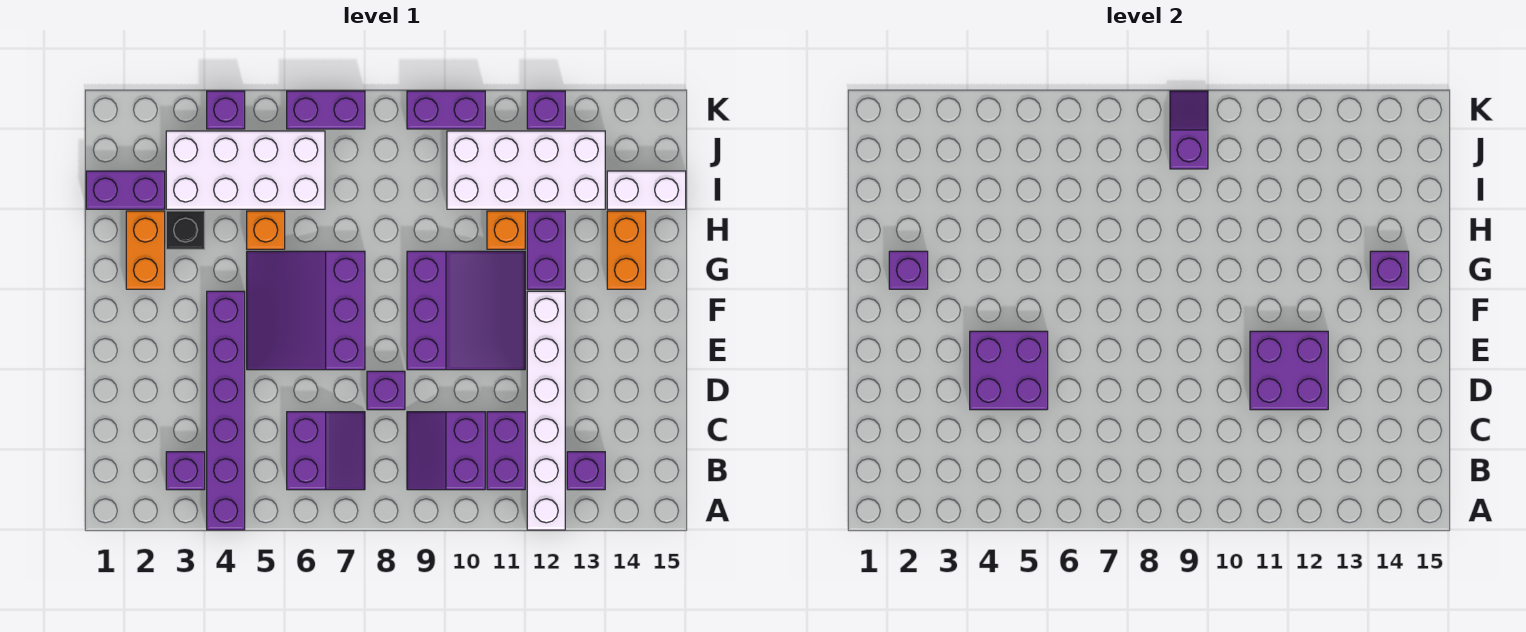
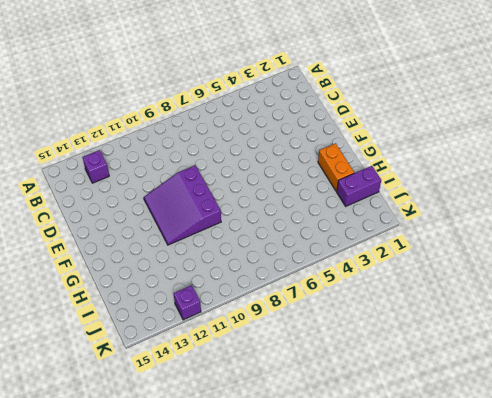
none -> purple 1x6 brick [207,291,245,530]
none -> white 1x6 brick [527,291,565,530]
none -> purple 1x1 brick [166,452,205,490]

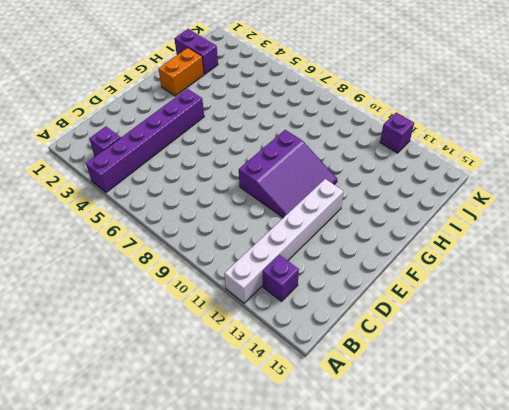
none -> purple 2x2 slope [287,412,365,490]
none -> purple 2x2 slope [407,412,485,490]
none -> purple 1x2 brick [487,412,525,490]

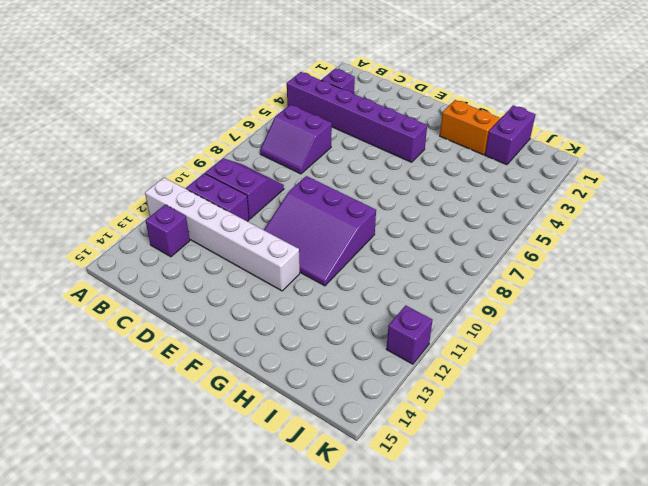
none -> purple 1x1 brick [367,371,405,410]
none -> purple 3x3 slope [247,251,365,370]
none -> purple 1x2 brick [527,211,565,289]

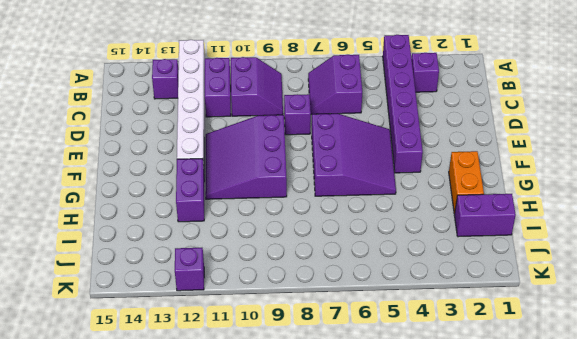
none -> orange 1x2 brick [607,211,646,289]
none -> black 1x1 brick [166,211,205,249]
none -> orange 1x1 brick [247,211,285,249]

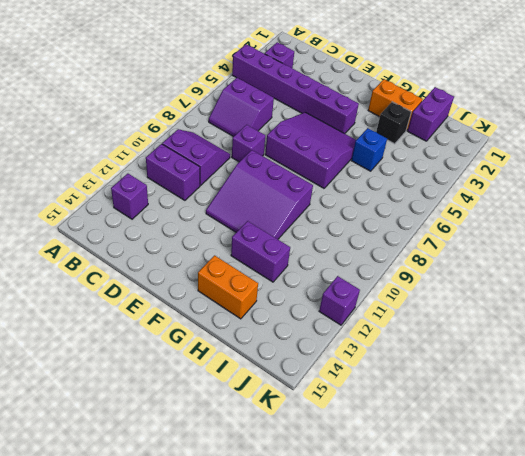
blue 1x1 brick [351,128,387,171] -> orange 1x1 brick [247,211,285,249]
none -> white 1x6 brick [527,291,565,530]
none -> orange 1x1 brick [487,211,525,249]
none -> white 2x4 brick [166,131,325,209]

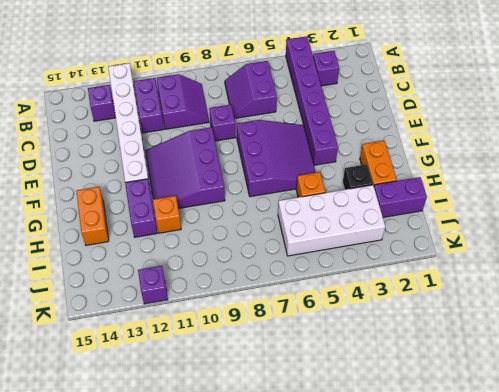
none -> white 2x4 brick [447,131,605,209]
none -> white 1x2 brick [607,171,686,209]
none -> purple 1x1 brick [207,91,245,129]

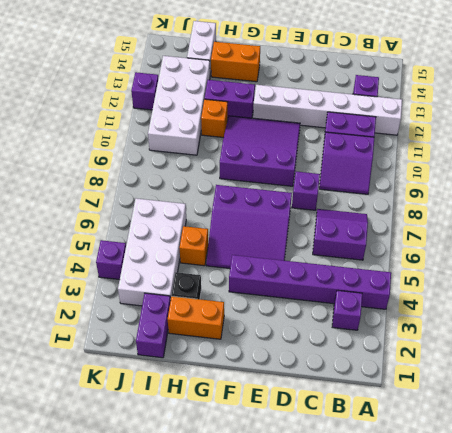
none -> purple 1x2 brick [287,91,365,129]
none -> purple 1x2 brick [407,91,485,129]
none -> purple 2x2 brick [970,331,1048,410]

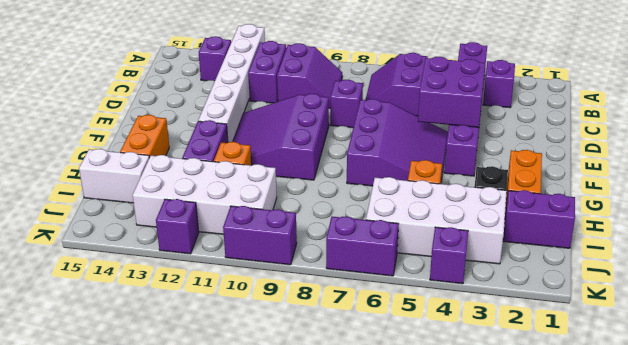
none -> purple 2x2 brick [1250,331,1328,410]
none -> purple 1x1 brick [889,251,928,289]
none -> purple 1x1 brick [1370,251,1409,289]

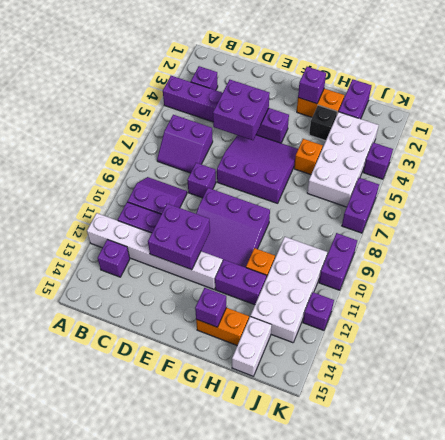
none -> purple 1x2 slope [1170,91,1208,169]

